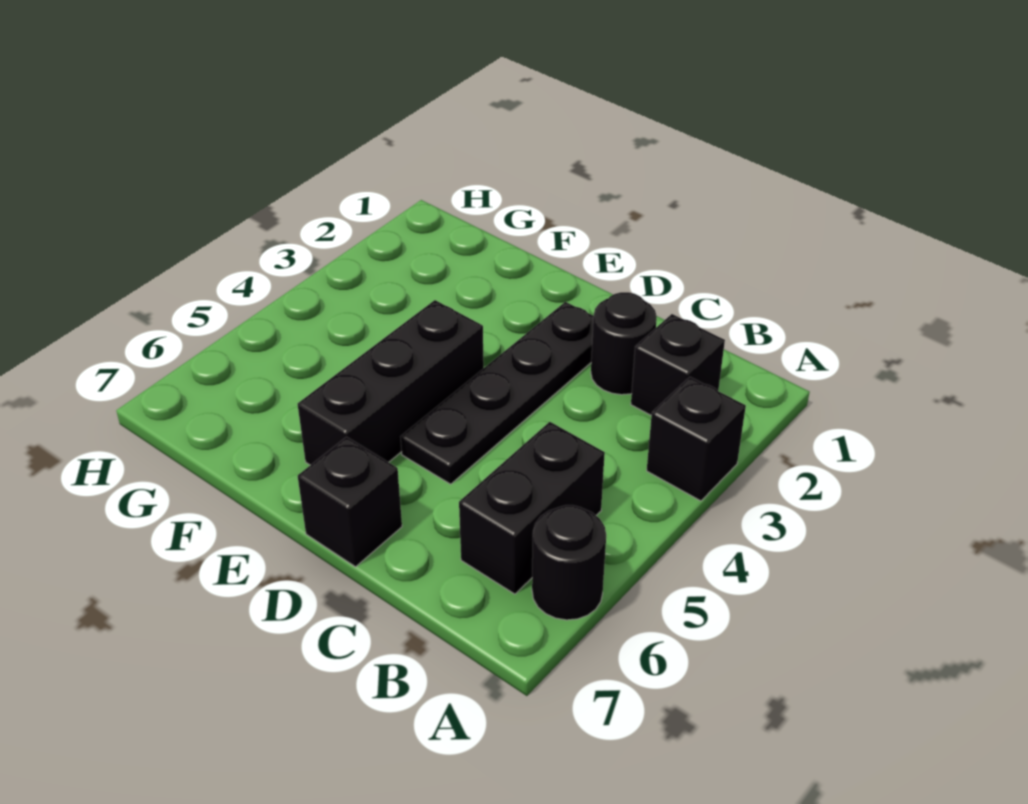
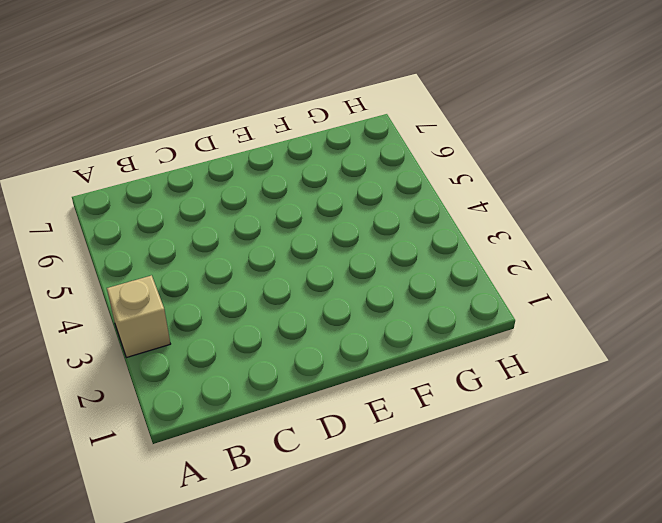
tan 1x1 brick [107,275,170,358] -> black 1x1 brick [647,377,746,501]
none -> black 1x1 round brick [532,505,606,620]
none -> black 1x1 brick [631,314,725,415]

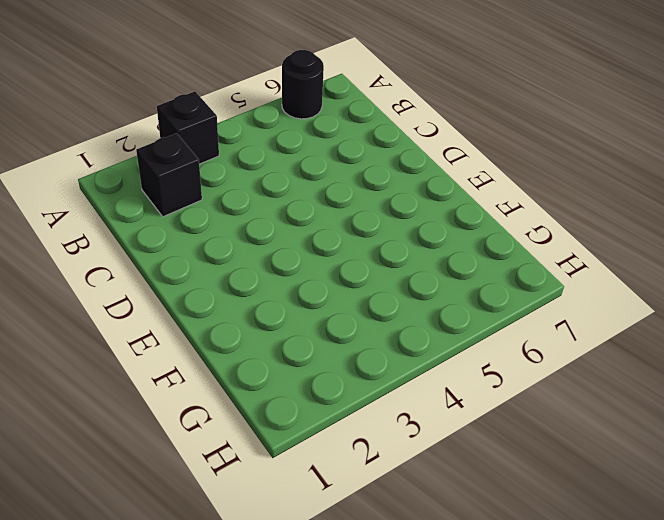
none -> black 1x2 brick [459,422,605,594]
none -> black 1x1 round brick [591,292,657,395]

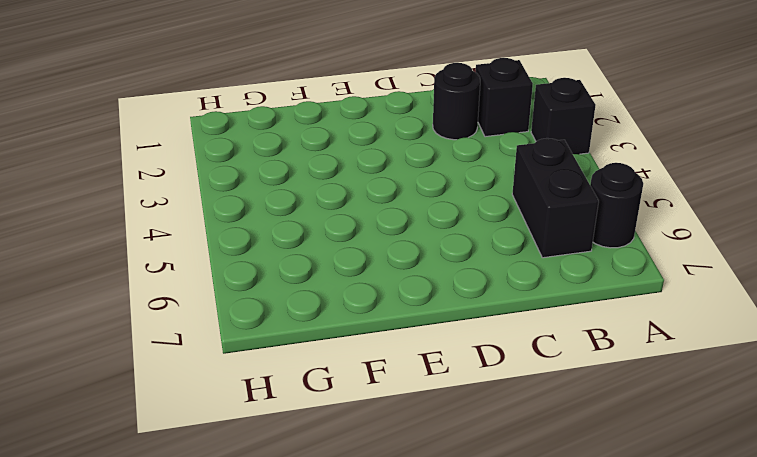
none -> black 1x4 plate [401,302,594,484]
none -> black 1x1 brick [298,437,402,567]

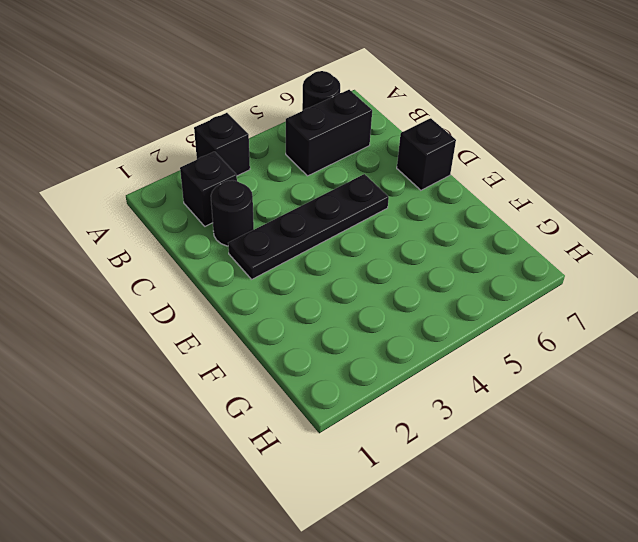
none -> black 1x3 brick [298,300,484,465]

